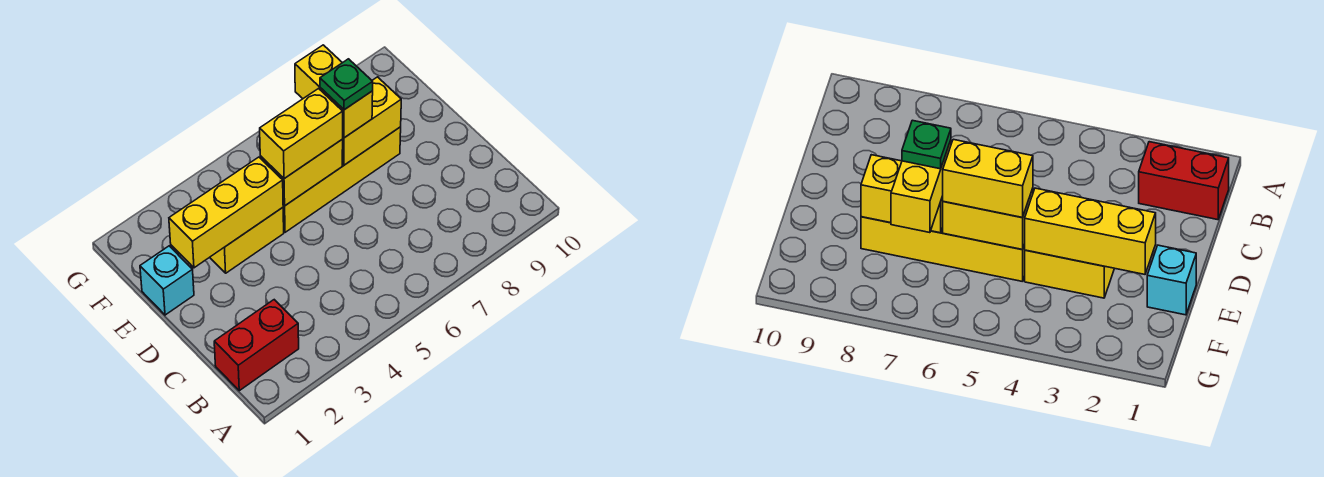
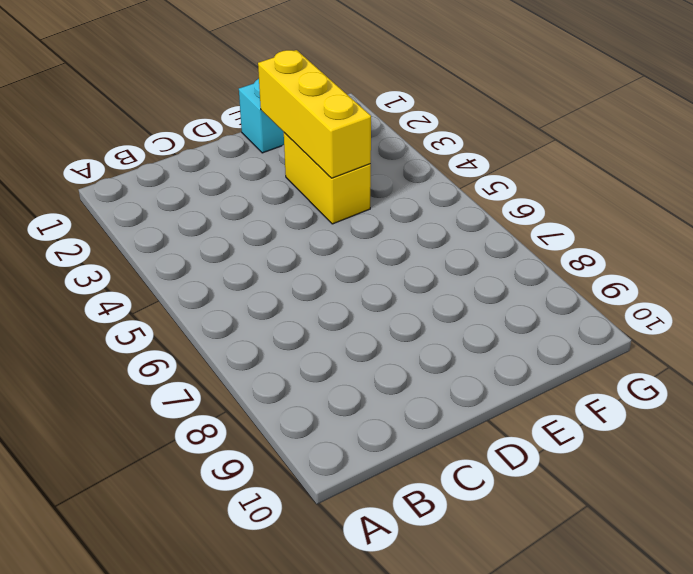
none -> red 1x2 brick [214,300,299,391]
none -> yellow 1x4 brick [283,127,401,232]

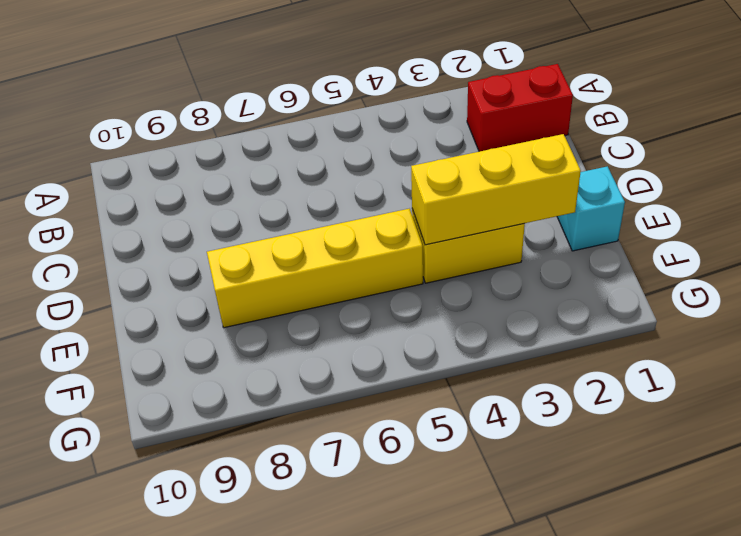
none -> yellow 1x2 brick [260,139,343,206]
none -> yellow 1x2 brick [342,77,401,165]

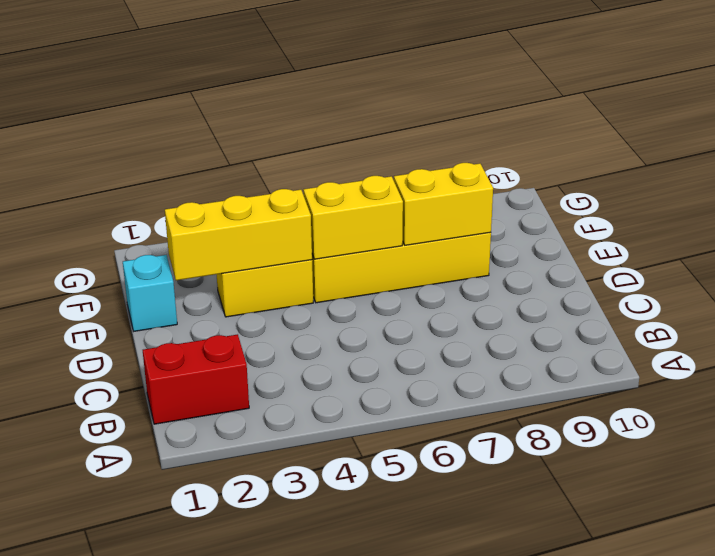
none -> yellow 1x2 brick [260,89,343,179]
none -> yellow 1x2 brick [295,45,373,138]

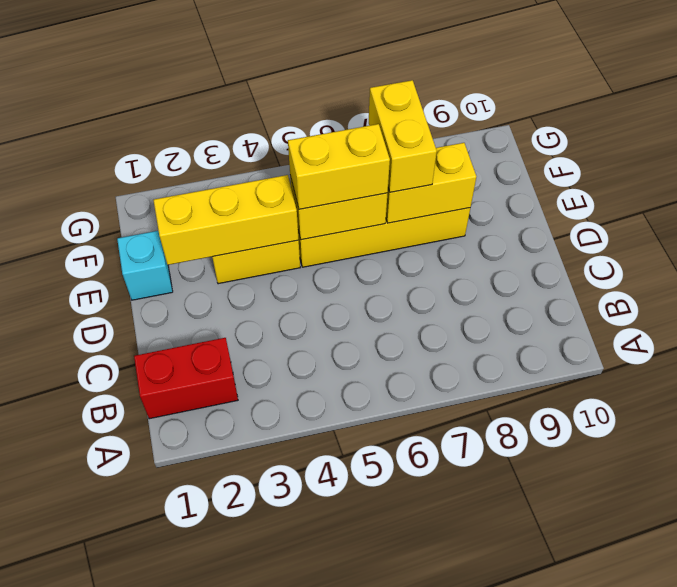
none -> green 1x1 plate [320,59,373,110]

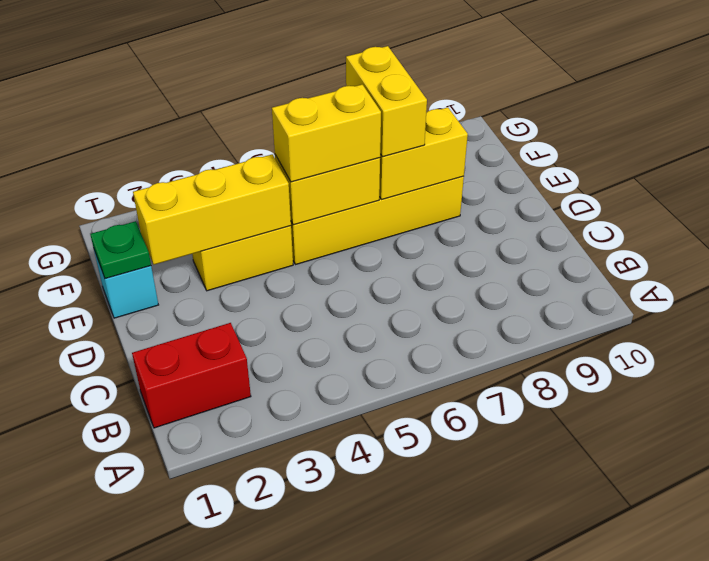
green 1x1 plate [90,221,151,279] -> green 1x1 plate moved to [320,59,373,110]

